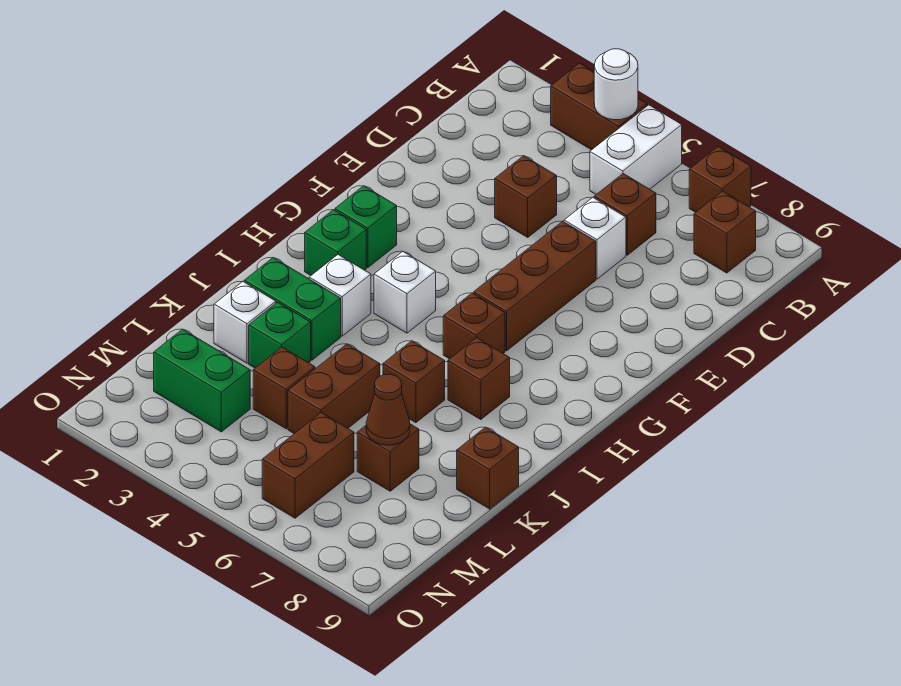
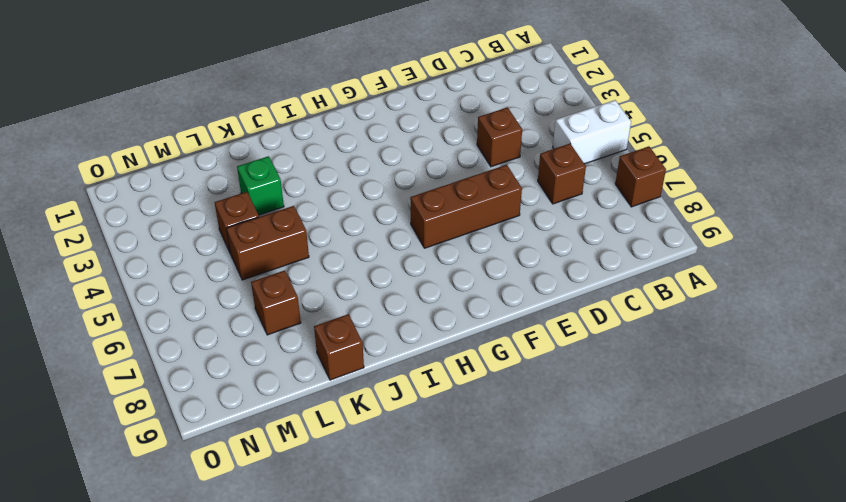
none -> brown 1x2 brick [551,63,647,150]
none -> brown 1x1 brick [694,191,756,273]
none -> white 1x1 brick [564,198,626,279]

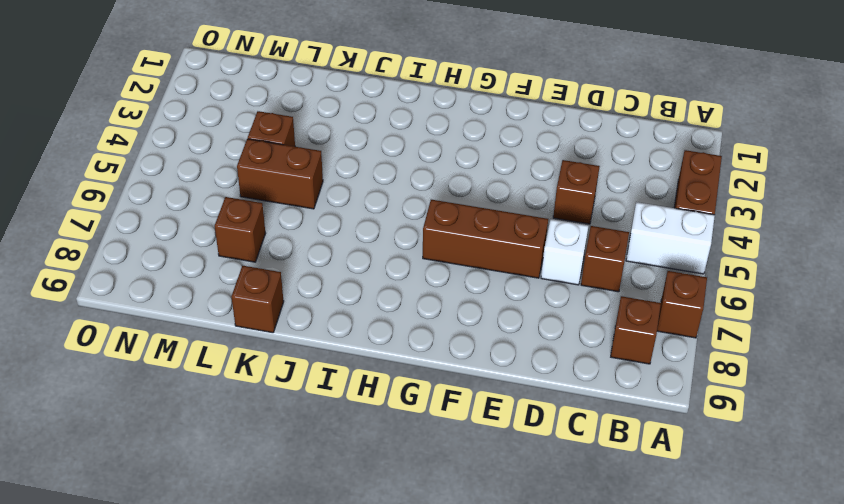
none -> green 1x1 brick [335,186,397,268]
none -> green 1x1 brick [305,210,366,275]
none -> white 1x1 brick [374,251,436,333]

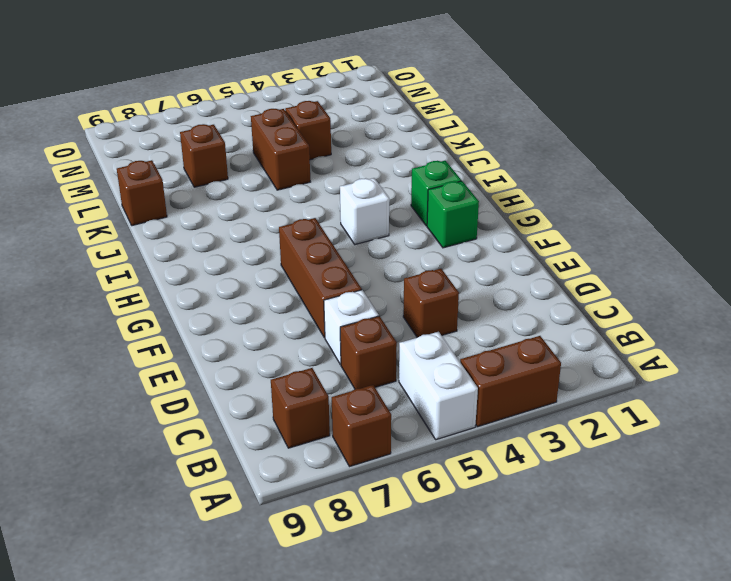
none -> brown 1x1 brick [443,293,505,359]
none -> white 1x1 brick [309,255,371,336]
none -> brown 1x1 brick [448,338,510,420]

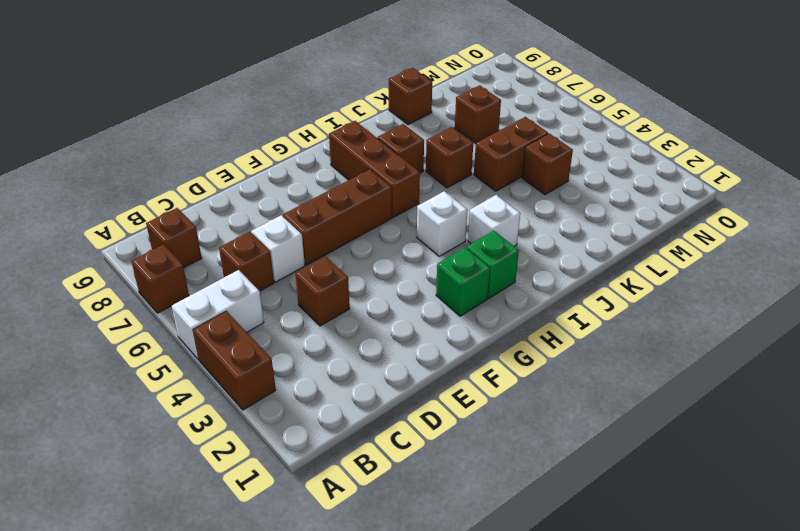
brown 1x3 brick [329,121,420,218] -> brown 1x1 brick [443,293,505,359]
none -> green 1x2 brick [244,258,341,360]
none -> white 1x1 brick [214,282,276,363]
none -> green 1x1 brick [249,302,311,368]

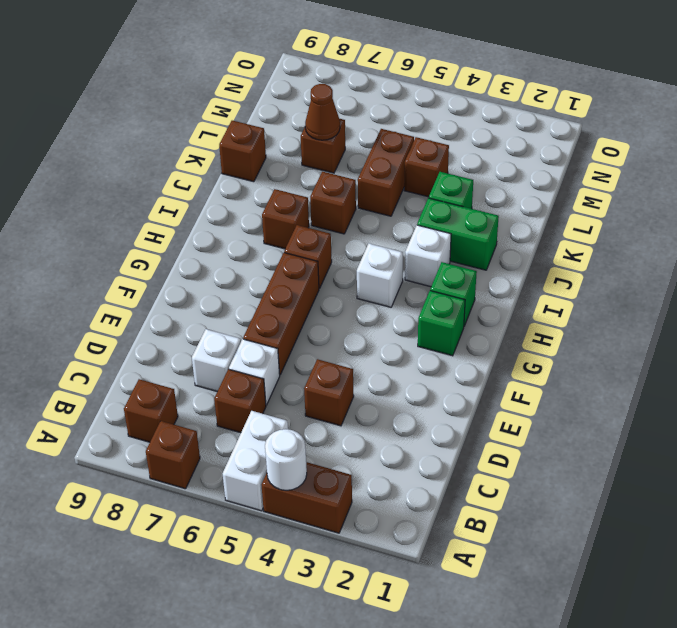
white 1x1 brick [192,329,241,392] -> white 1x1 brick moved to [214,282,276,363]
none -> green 1x2 brick [154,329,250,432]
none -> brown 1x2 brick [262,413,354,518]

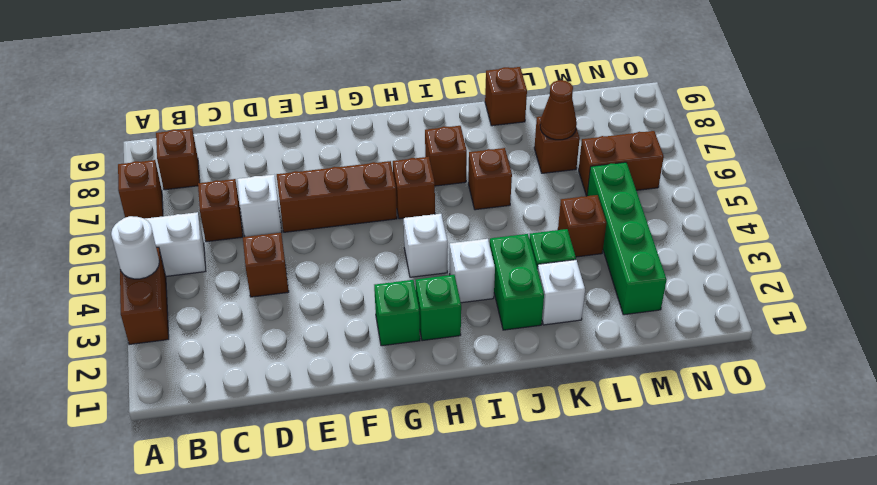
green 1x4 brick [587,162,667,315] -> green 1x2 brick [154,329,250,432]
none -> brown 1x2 brick [288,344,380,434]

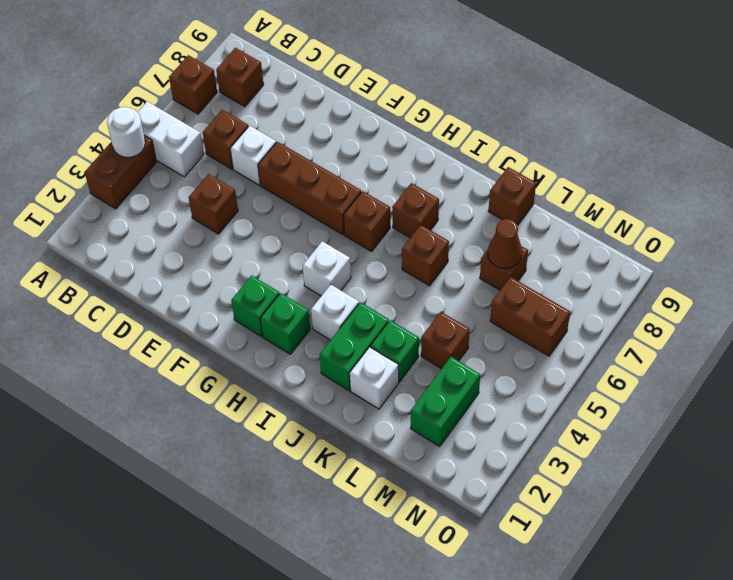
none -> brown 1x2 brick [288,344,380,434]

